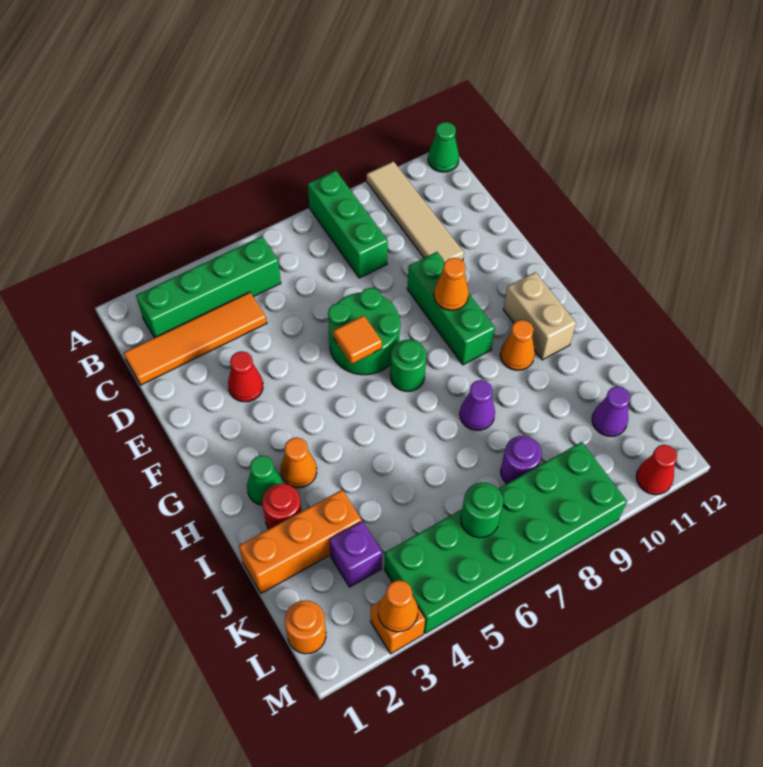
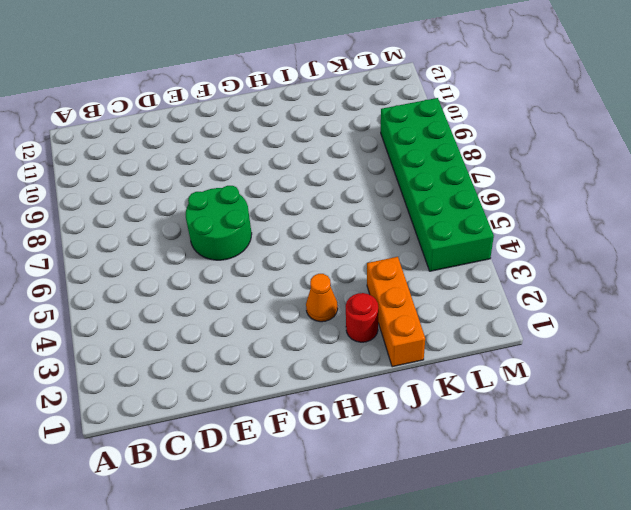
none -> green 1x3 brick [308,171,388,278]
none -> tan 1x4 tile [367,161,464,261]
none -> green 1x1 cone [428,122,459,172]

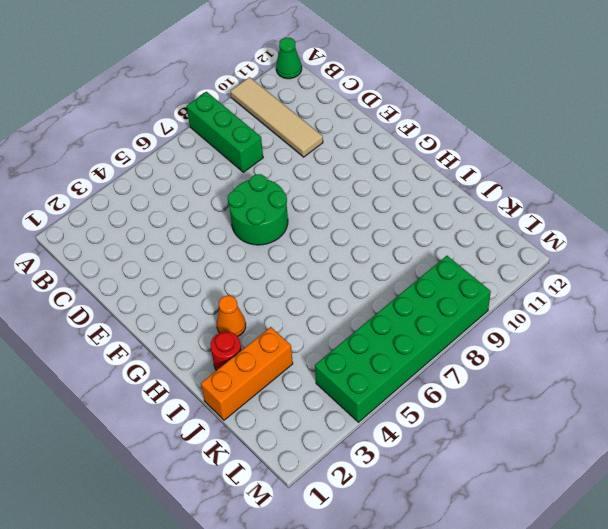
none -> green 1x4 brick [136,236,281,338]
none -> orange 1x4 tile [124,292,267,385]
none -> red 1x1 cone [228,351,263,402]

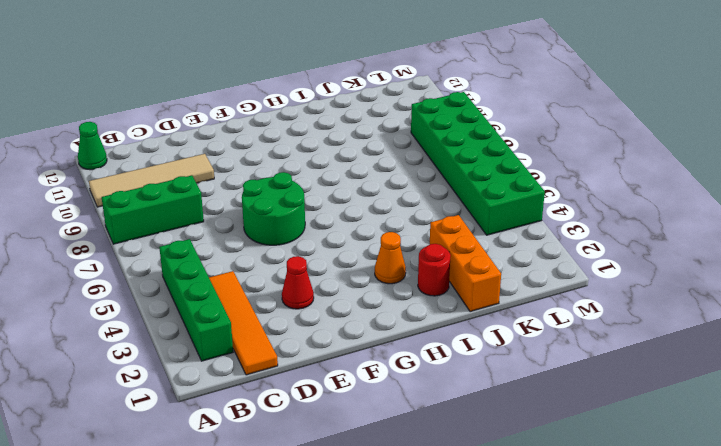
none -> green 1x3 brick [407,252,495,365]
none -> green 1x1 round brick [390,340,426,391]
none -> tan 1x2 brick [503,272,576,360]

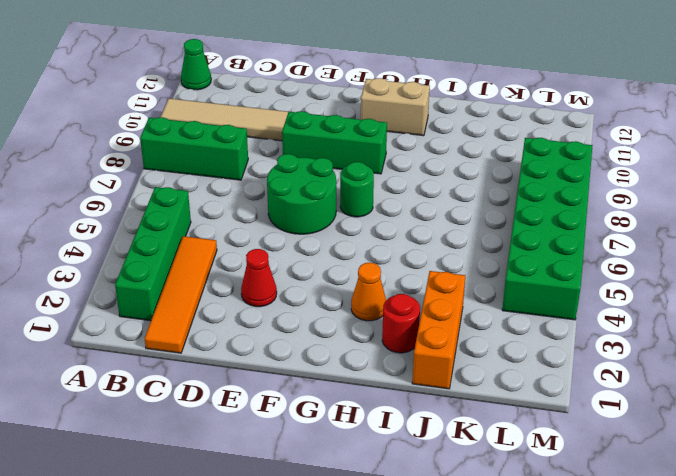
none -> green 1x1 cone [247,455,283,505]
none -> orange 1x1 cone [500,320,535,370]
none -> purple 1x1 cone [460,380,495,430]

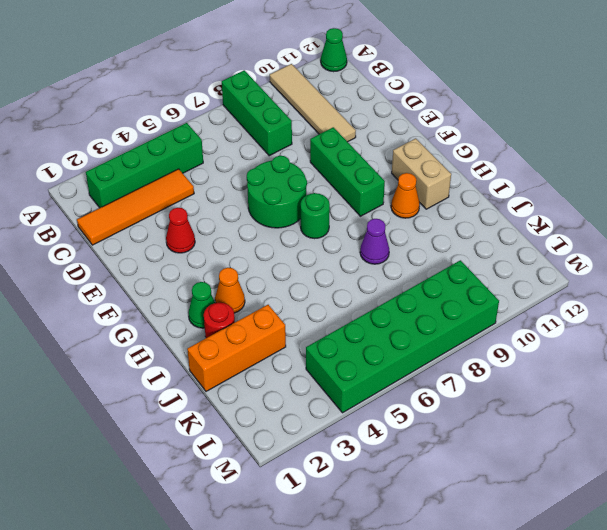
none -> purple 1x1 brick [329,521,382,587]
none -> purple 1x1 round brick [500,436,542,484]
none -> purple 1x1 cone [592,386,630,436]

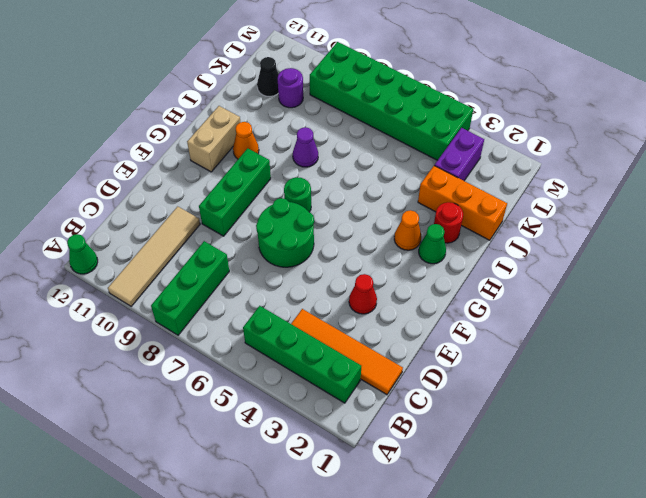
purple 1x2 brick [434,128,484,181] -> purple 1x1 brick [329,521,382,587]
purple 1x1 round brick [278,68,303,108] -> purple 1x1 round brick moved to [500,436,542,484]
black 1x1 cone [257,57,279,96] -> purple 1x1 cone [592,386,630,436]
none -> orange 1x1 round brick [285,600,326,654]
none -> orange 1x1 brick [371,601,425,654]
none -> red 1x1 cone [636,445,677,495]

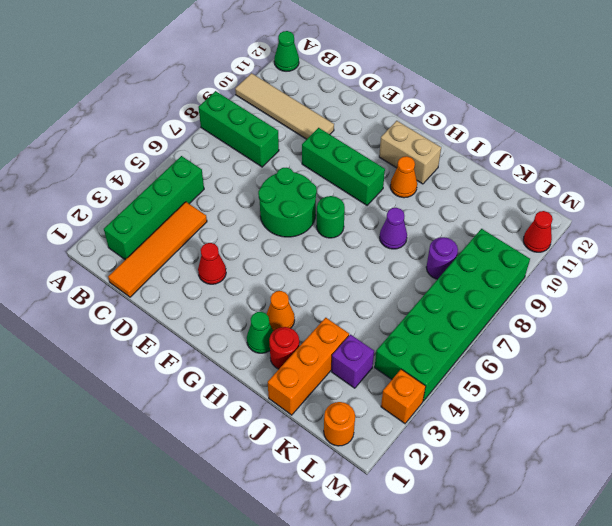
none -> purple 1x1 cone [592,386,630,436]
none -> orange 1x1 tile [333,315,382,364]
none -> orange 1x1 cone [434,258,469,310]

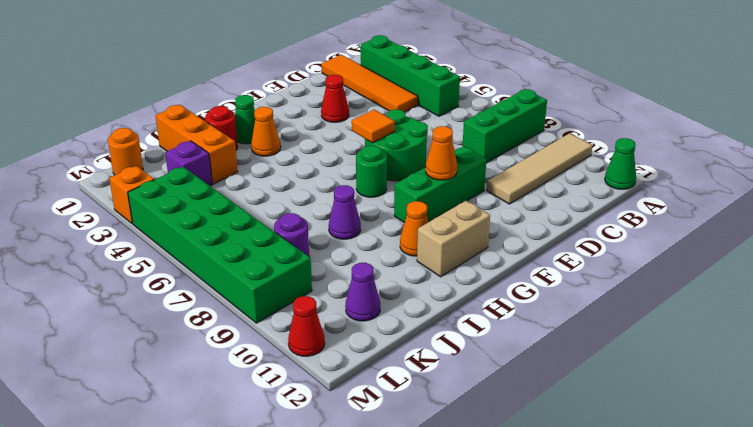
none -> green 1x1 round brick [461,483,503,538]
none -> orange 1x1 cone [378,580,418,632]

